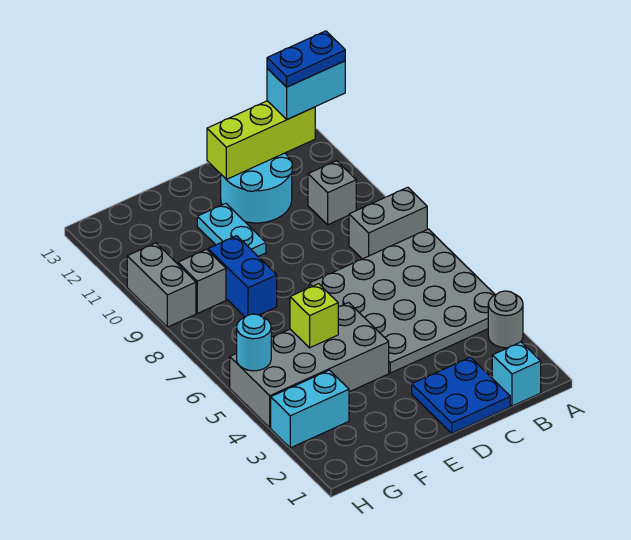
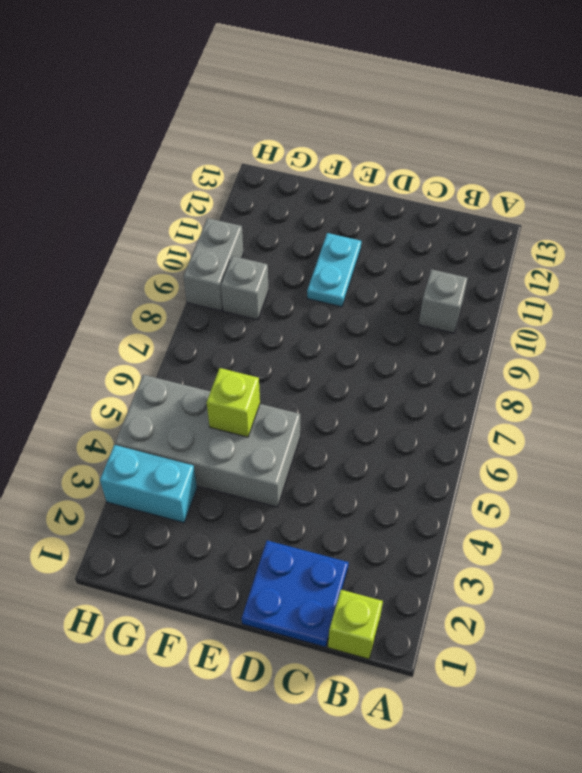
lime 1x1 brick [328,590,383,659] -> cyan 1x1 brick [492,342,541,406]
none -> grey 1x1 round brick [488,291,523,348]
none -> grey 4x4 plate [309,229,495,373]
none -> grey 1x2 brick [349,187,427,259]

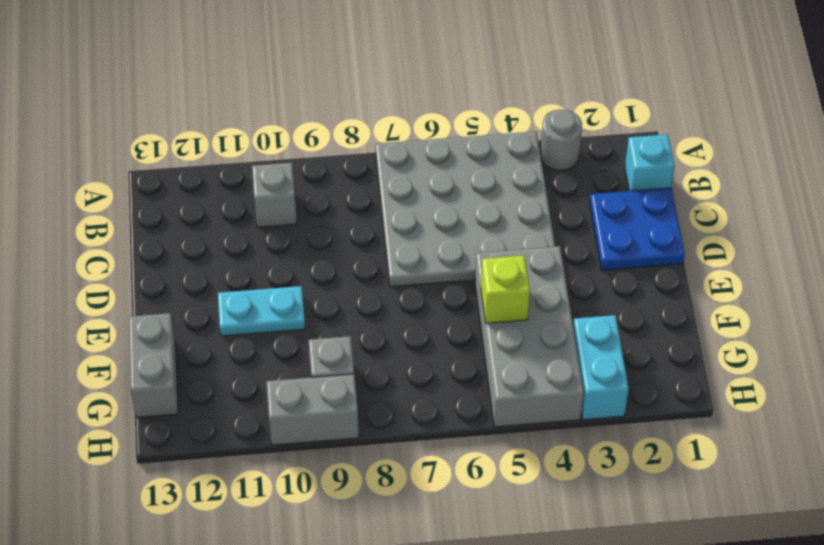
grey 1x2 brick [129,313,178,418] -> grey 1x2 brick moved to [349,187,427,259]
none -> cyan 2x2 round brick [221,153,292,223]
none -> blue 1x2 brick [208,236,277,317]
none -> lime 1x3 brick [207,101,315,179]

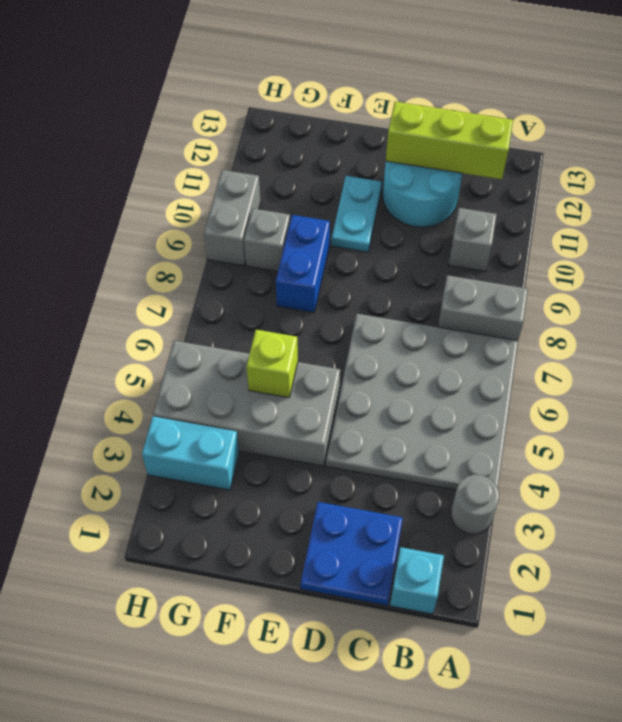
none -> cyan 1x1 round brick [237,314,271,371]
none -> cyan 1x2 brick [267,61,345,119]
none -> blue 1x2 plate [267,31,345,87]

